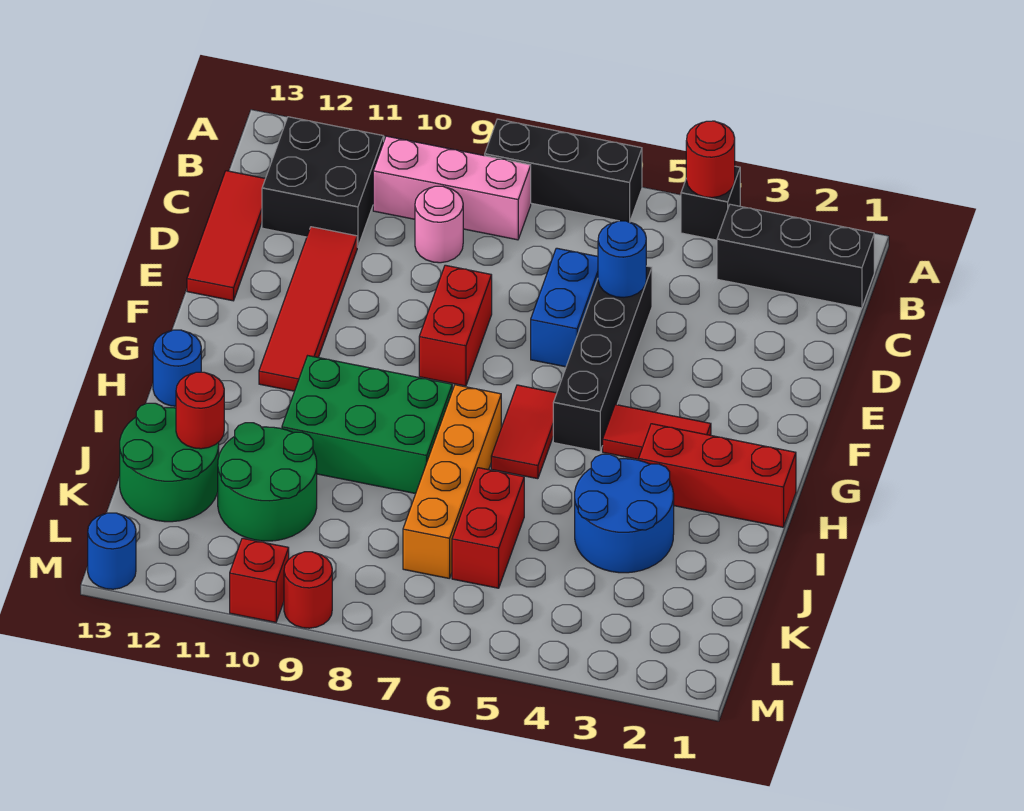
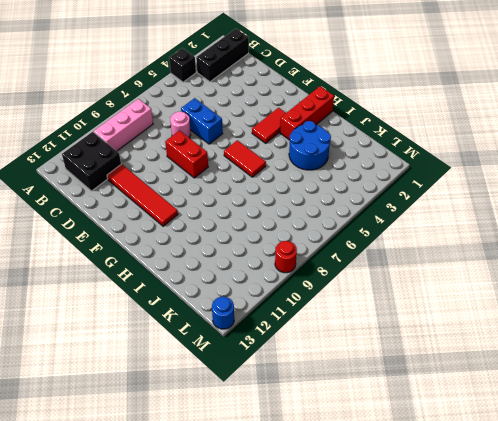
pink 1x1 round brick [170,112,191,138] -> pink 1x1 round brick moved to [415,186,463,263]
none -> black 1x3 brick [485,119,642,222]
none -> red 1x3 tile [187,171,265,301]
none -> black 1x4 brick [553,266,652,452]

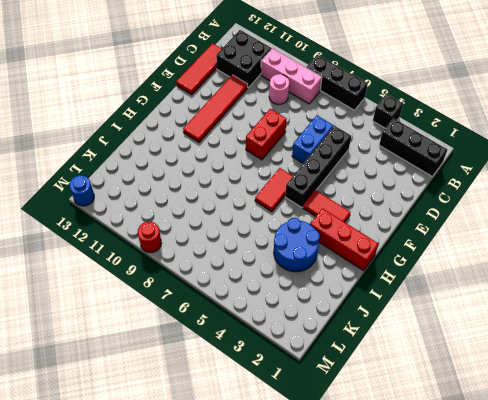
none -> orange 1x4 brick [403,385,501,579]
none -> green 2x3 brick [282,356,452,494]
none -> blue 1x1 round brick [153,330,201,406]

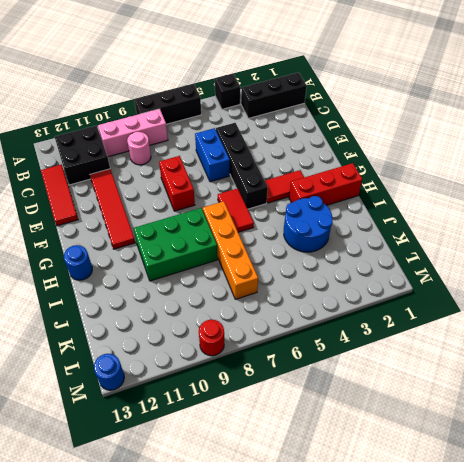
none -> red 1x2 brick [452,468,524,588]
none -> green 2x2 round brick [218,423,317,541]
none -> green 2x2 round brick [120,403,219,522]

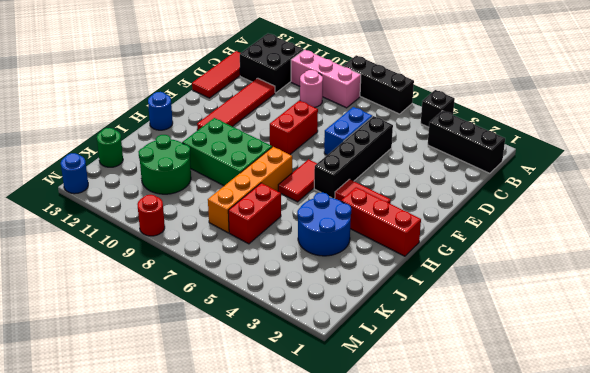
green 1x1 round brick [97,128,123,167] -> green 2x2 round brick [120,403,219,522]
none -> red 1x1 brick [230,538,289,622]
none -> red 1x1 round brick [686,121,735,198]
none -> blue 1x1 round brick [598,221,646,297]

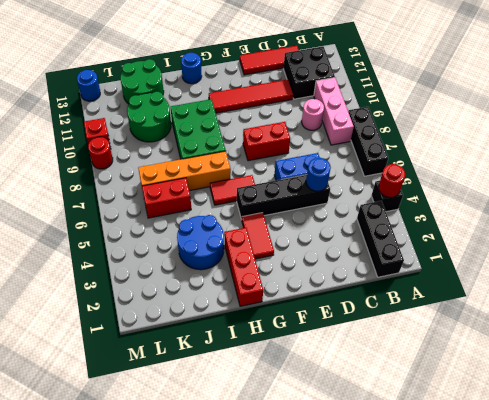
none -> red 1x1 round brick [176,372,224,449]

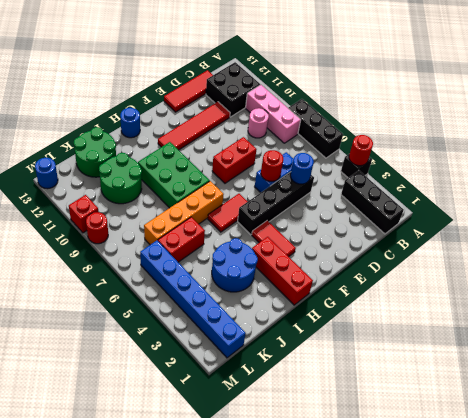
red 1x1 round brick [261,150,283,181] -> red 1x1 round brick moved to [176,372,224,449]
blue 1x6 brick [140,241,246,358] -> none

